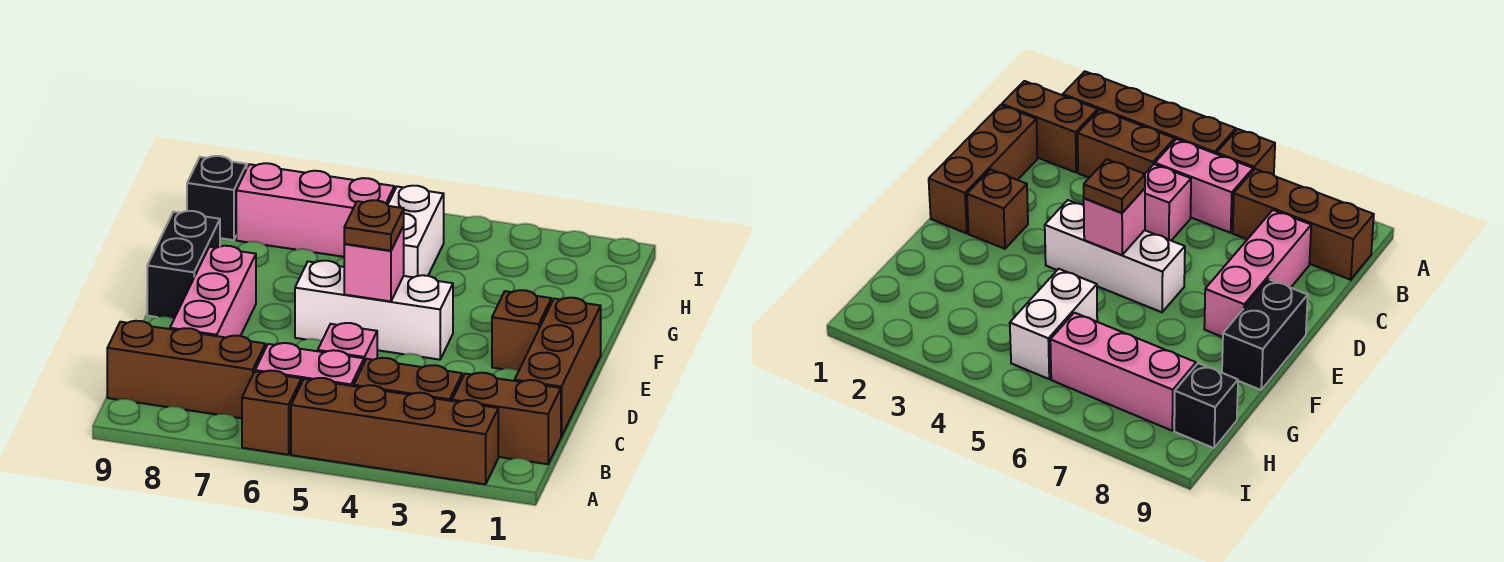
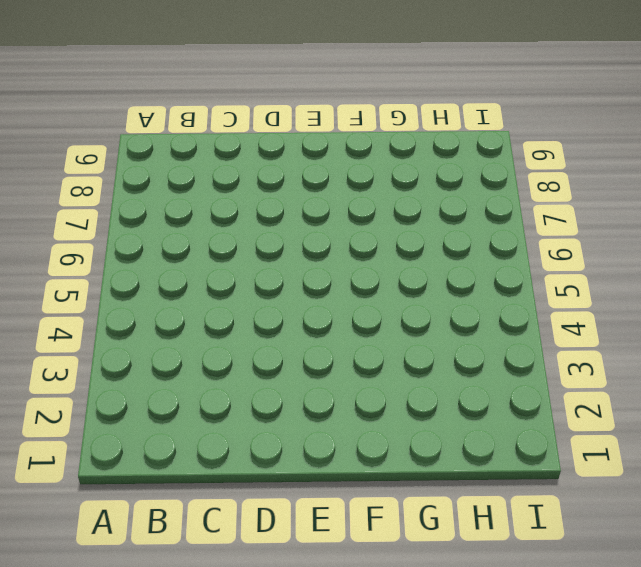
none -> brown 1x4 brick [291,378,498,484]
none -> brown 1x1 brick [242,371,301,455]
none -> brown 1x2 brick [452,373,561,464]

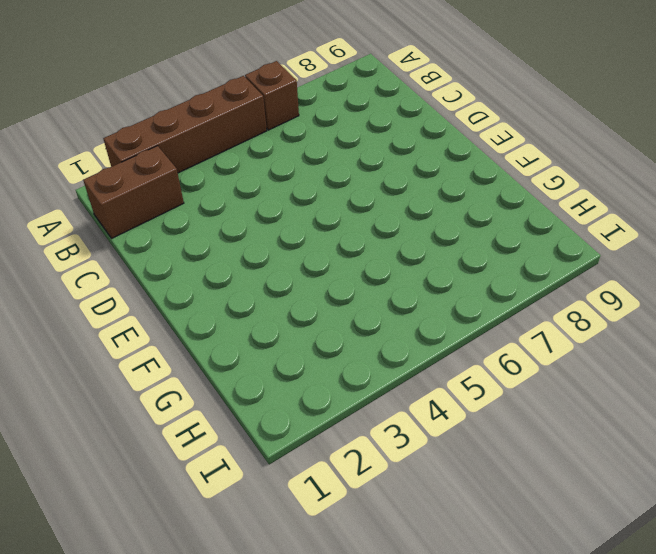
none -> brown 1x2 brick [354,358,462,401]
none -> pink 1x2 brick [255,343,364,386]
none -> brown 1x3 brick [107,321,265,418]

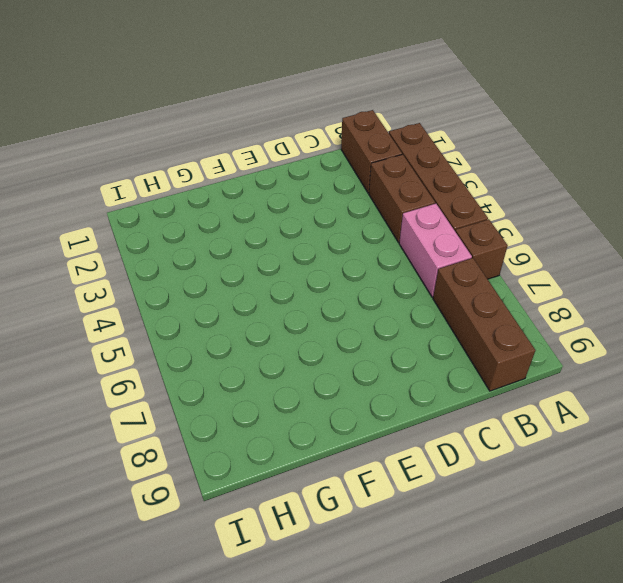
none -> brown 1x3 brick [515,298,601,437]
none -> pink 1x1 brick [318,323,377,362]
none -> pink 1x3 brick [170,246,256,338]

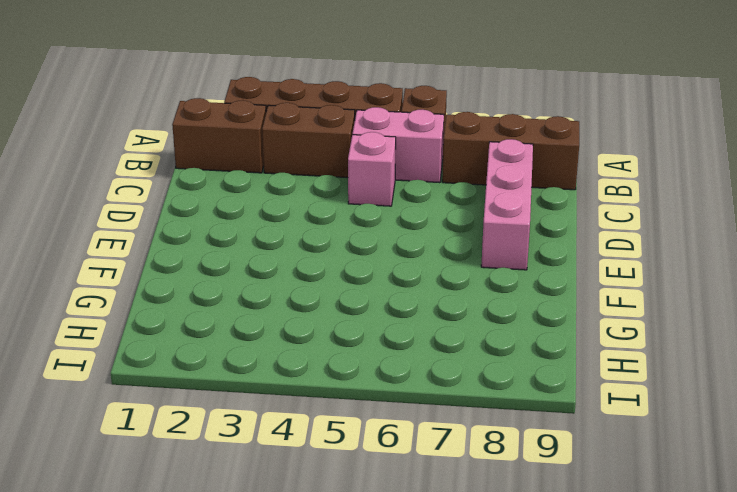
none -> brown 1x3 brick [515,298,601,437]
none -> brown 1x1 brick [492,290,551,371]
none -> white 1x3 brick [295,261,453,360]

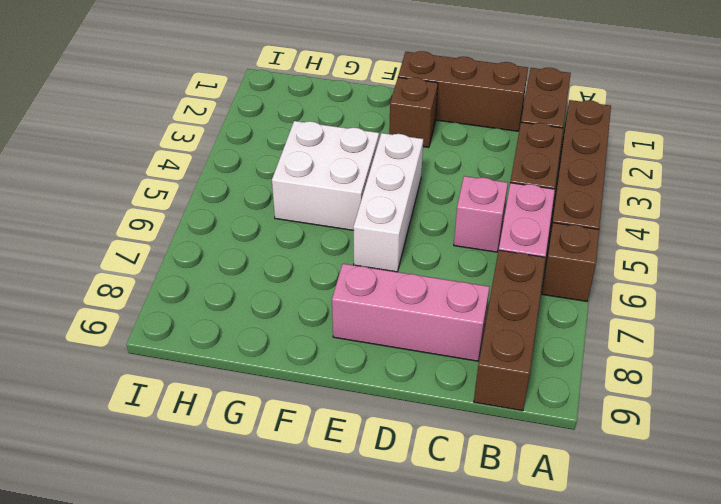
white 2x2 brick [272,121,379,230] -> white 1x2 brick [388,186,444,277]
none -> black 1x2 brick [147,211,220,319]
none -> pink 1x3 brick [236,163,394,257]
none -> black 1x1 brick [187,156,247,240]

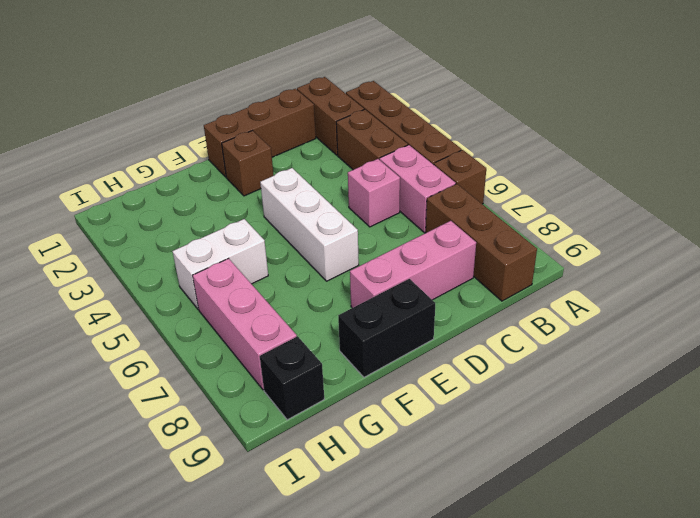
none -> pink 1x1 brick [344,226,404,301]
none -> brown 1x1 plate [344,200,404,251]

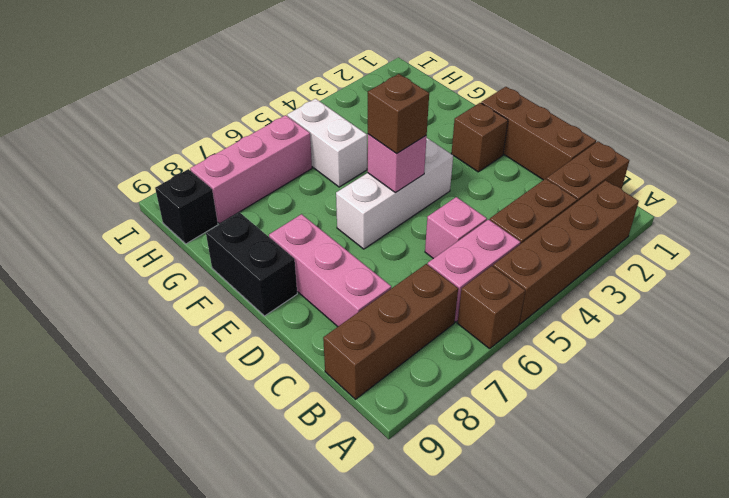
brown 1x1 brick [368,74,429,154] -> brown 1x1 plate [344,200,404,251]

